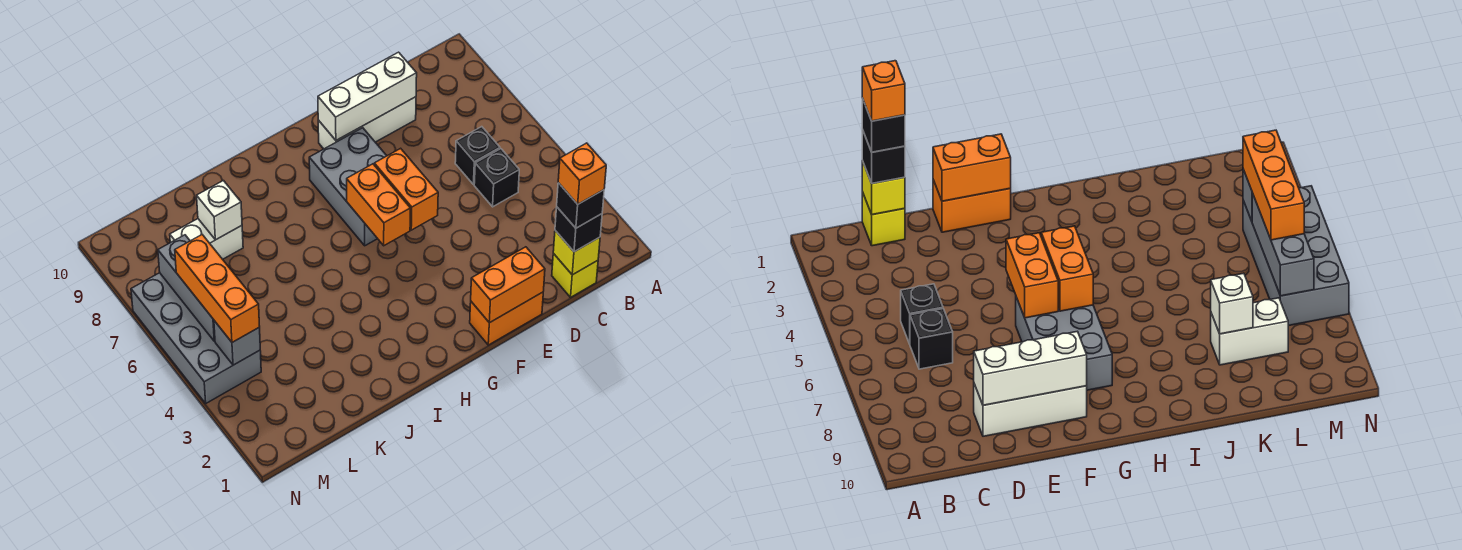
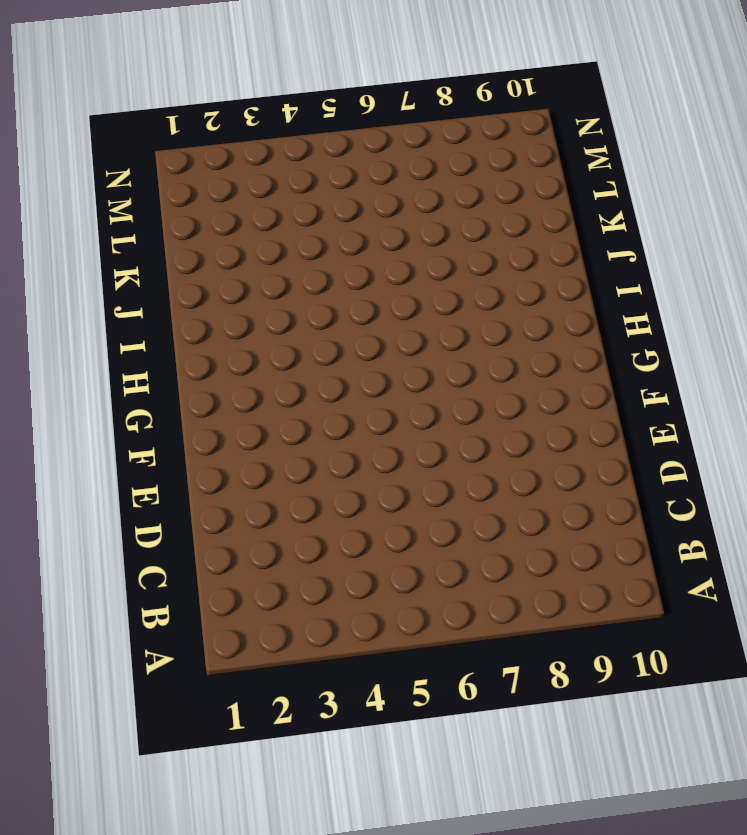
none -> yellow 1x1 brick [552,254,598,297]
none -> black 1x1 brick [474,149,519,207]
none -> black 1x1 brick [455,127,500,184]

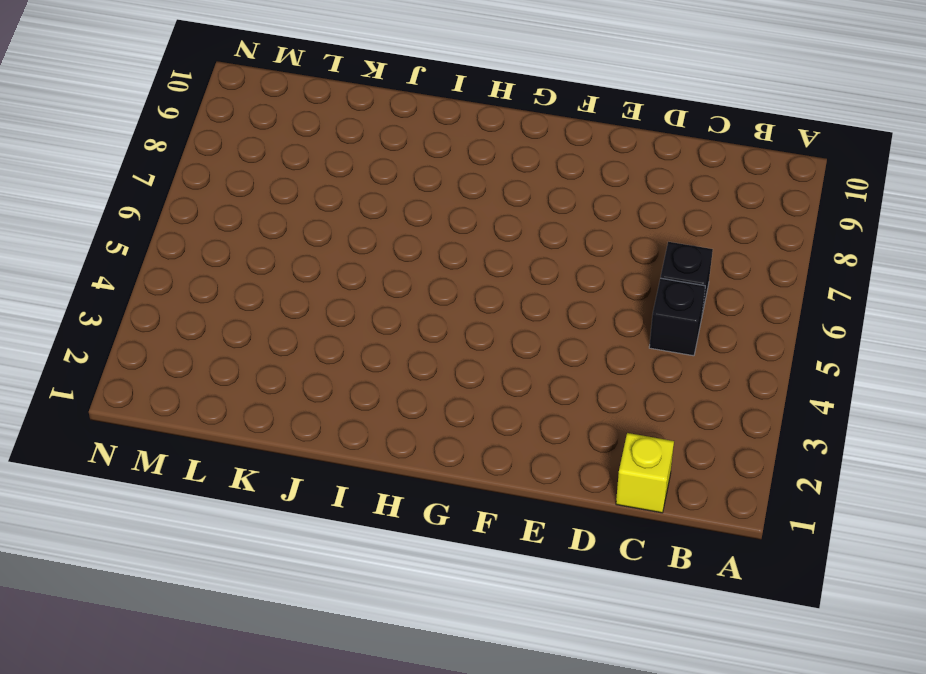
none -> white 1x3 brick [318,97,416,149]
none -> orange 1x2 brick [470,292,543,345]
none -> grey 2x3 brick [309,128,387,246]

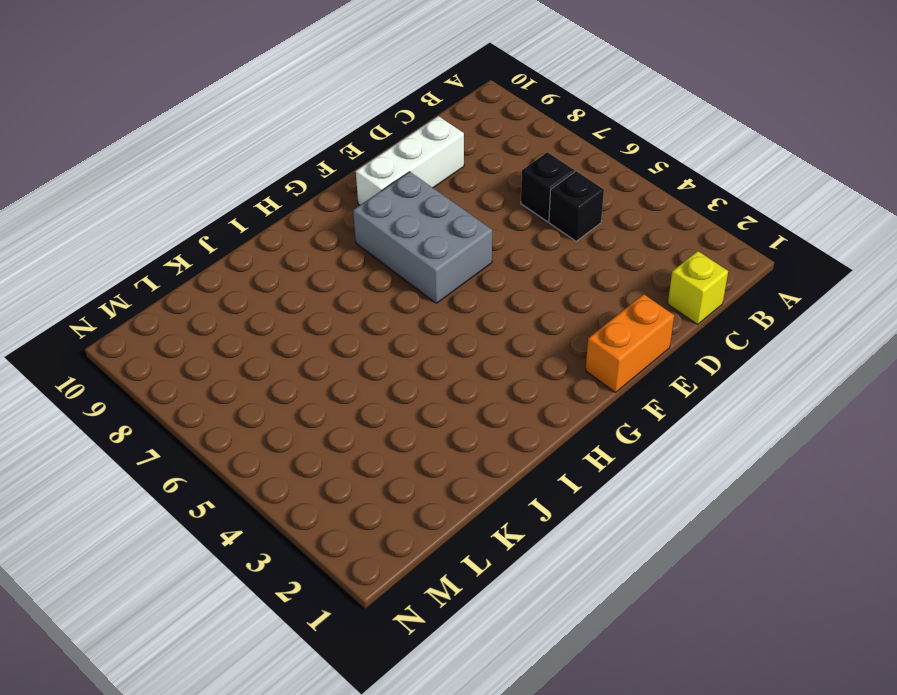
none -> white 1x2 brick [170,219,243,259]
none -> grey 2x4 brick [131,273,261,403]
none -> yellow 1x1 brick [553,231,600,275]

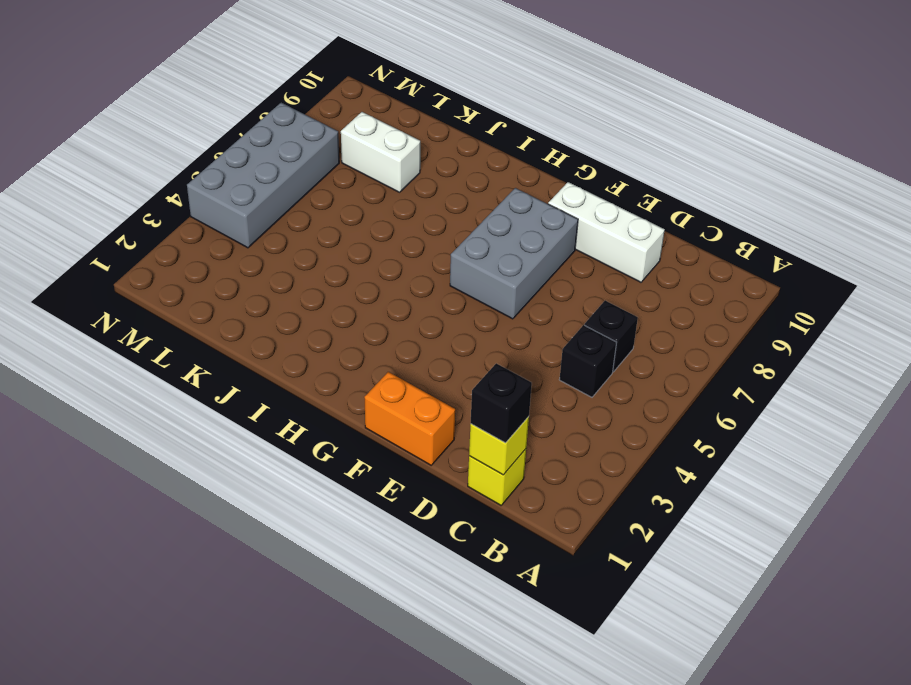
none -> white 1x3 brick [318,52,417,140]
none -> orange 1x2 brick [471,247,545,323]
none -> orange 1x2 brick [374,148,438,230]

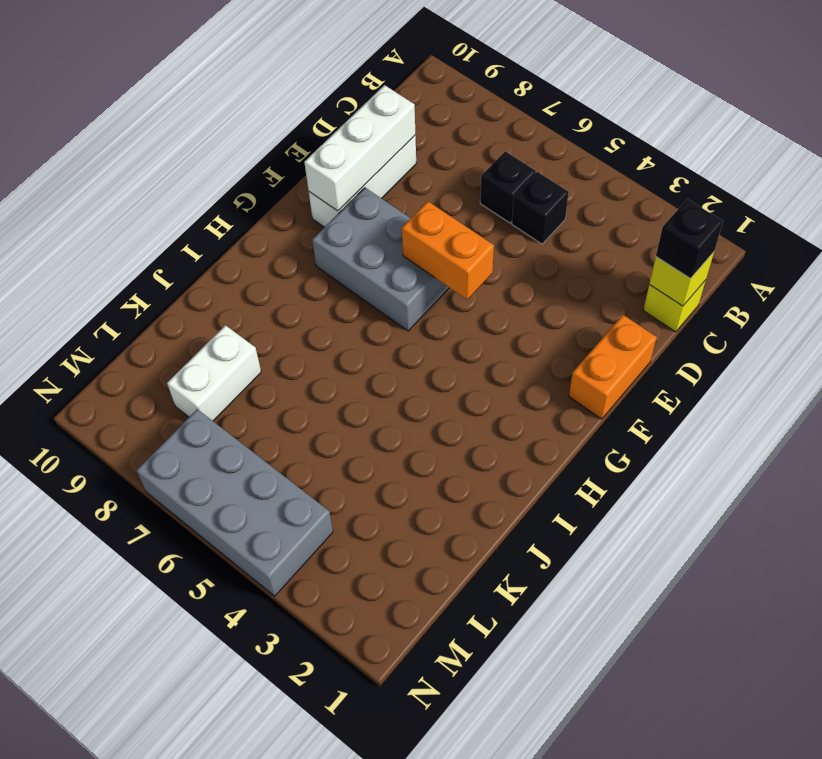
none -> orange 1x2 brick [471,247,545,323]
none -> orange 1x2 brick [347,164,410,246]
none -> white 1x1 brick [197,181,242,240]

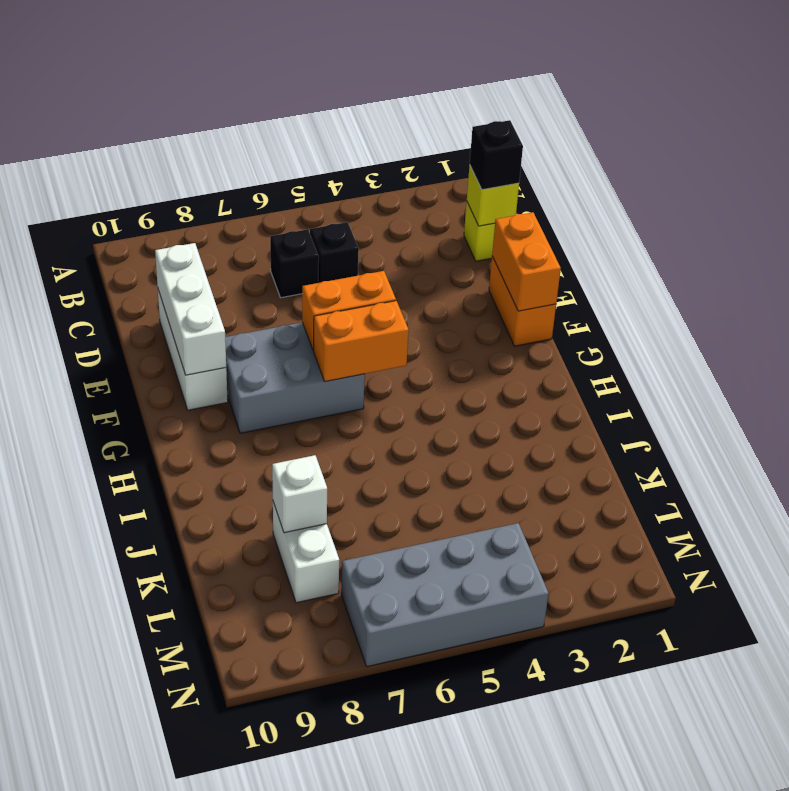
none -> grey 1x1 brick [214,321,260,365]
none -> grey 1x3 brick [158,235,215,341]
none -> orange 1x3 brick [175,235,260,342]

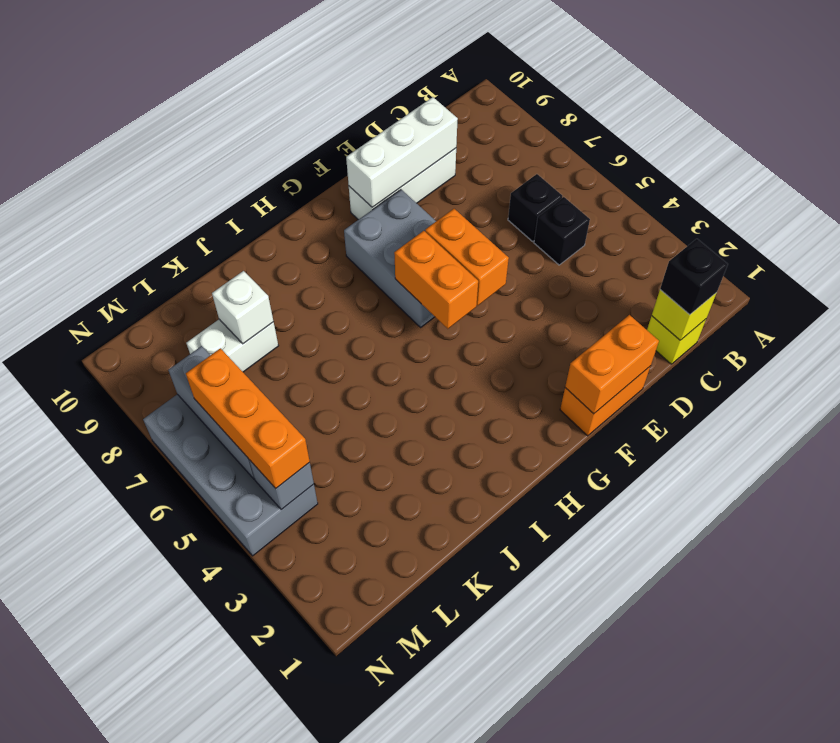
none -> black 1x1 brick [557,183,604,228]
none -> orange 1x1 brick [558,143,606,204]

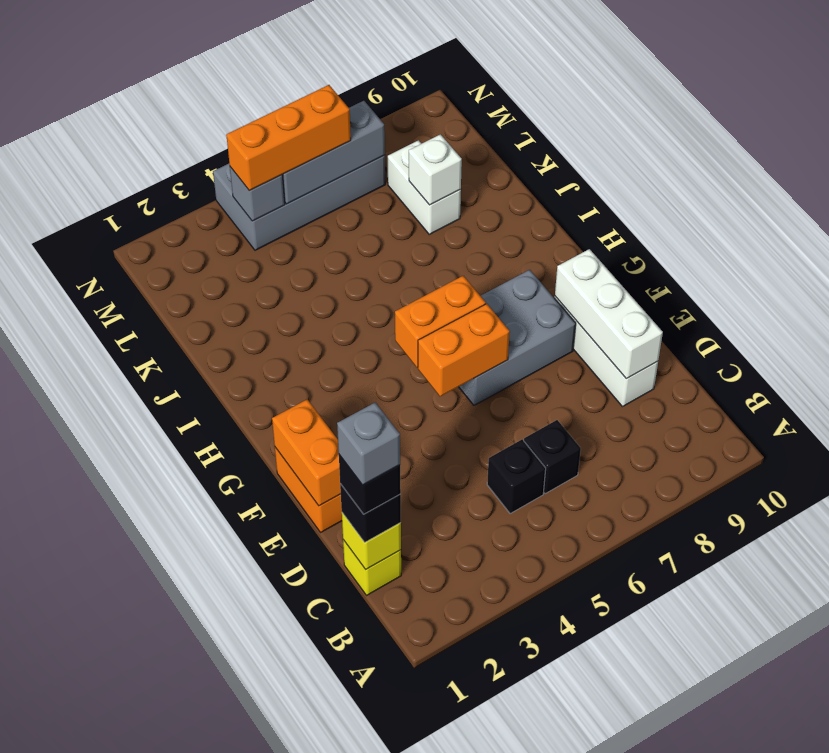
grey 1x1 brick [337,402,400,485] -> orange 1x1 brick [558,143,606,204]

